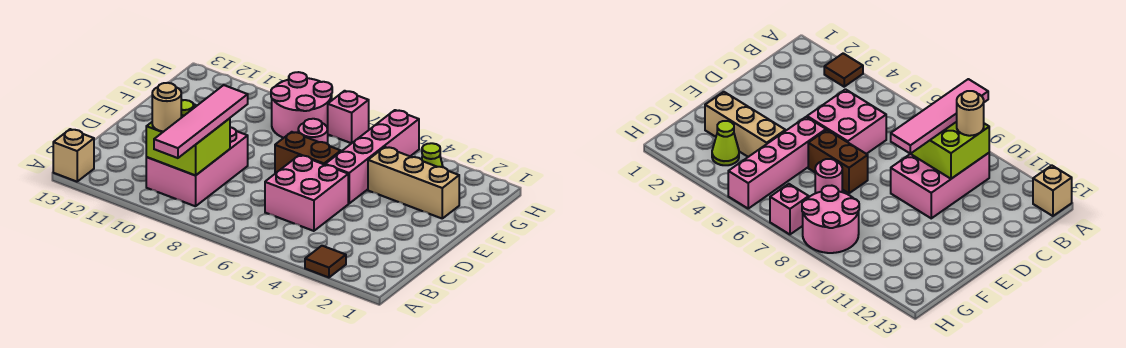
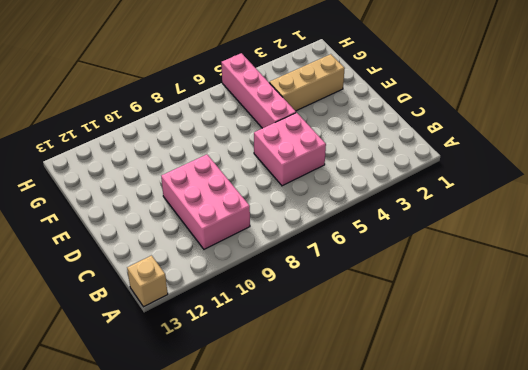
none -> brown 1x1 tile [305,246,346,277]
none -> brown 1x2 brick [275,132,341,173]
none -> pink 1x1 round brick [298,119,328,144]

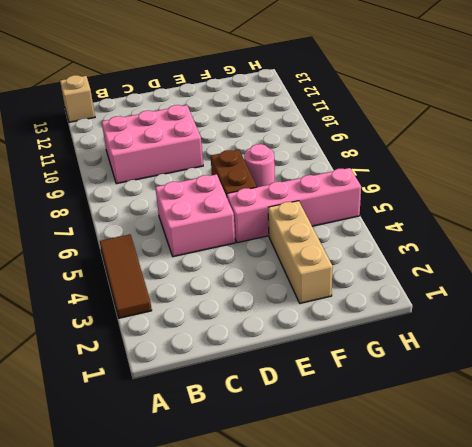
brown 1x3 tile [100,234,152,318] -> brown 1x1 tile [305,246,346,277]
none -> lime 1x1 cone [422,143,443,167]
none -> pink 2x2 round brick [271,72,332,138]
none -> pink 1x1 brick [328,91,369,143]

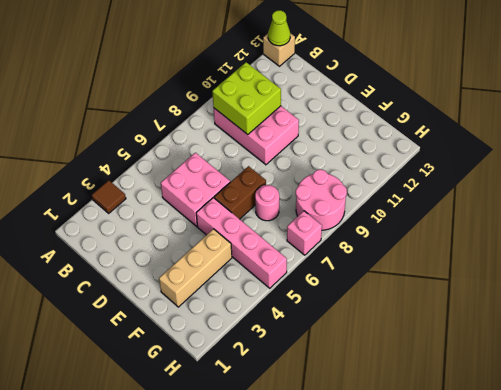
lime 1x1 cone [268,10,290,46] -> lime 1x1 cone moved to [422,143,443,167]
none -> pink 1x4 tile [154,85,248,158]
none -> tan 1x1 round brick [152,83,181,132]

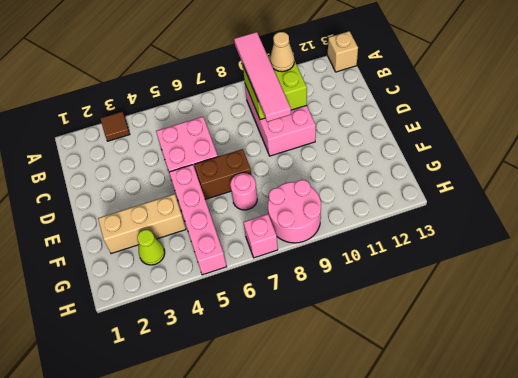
tan 1x1 cone [270,32,294,72] -> tan 1x1 round brick [152,83,181,132]

